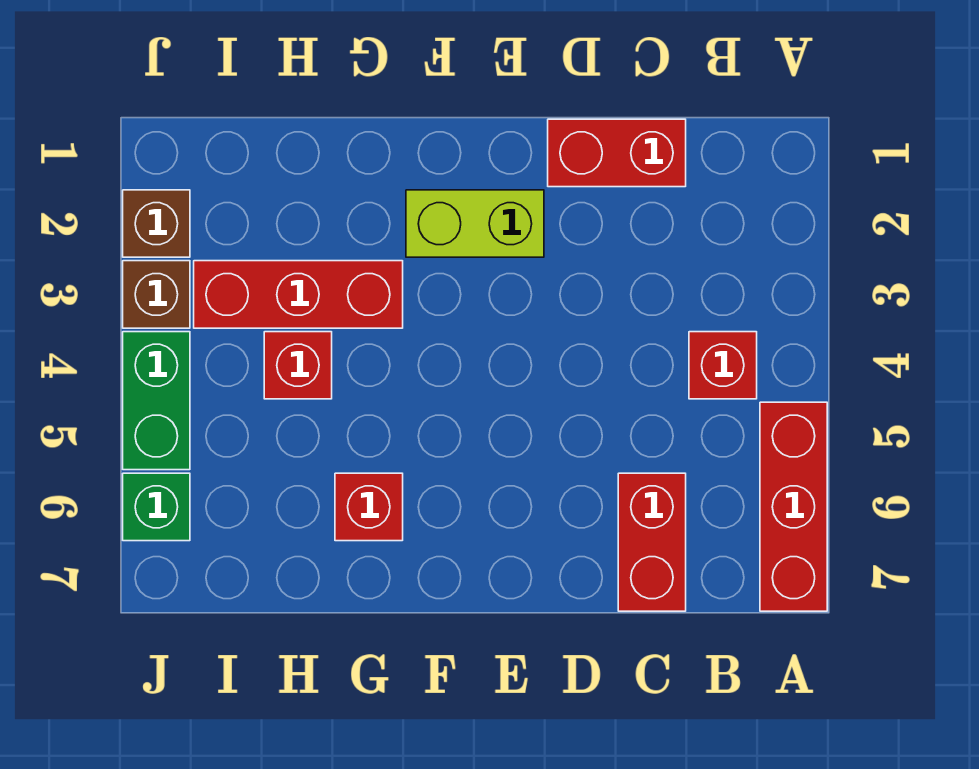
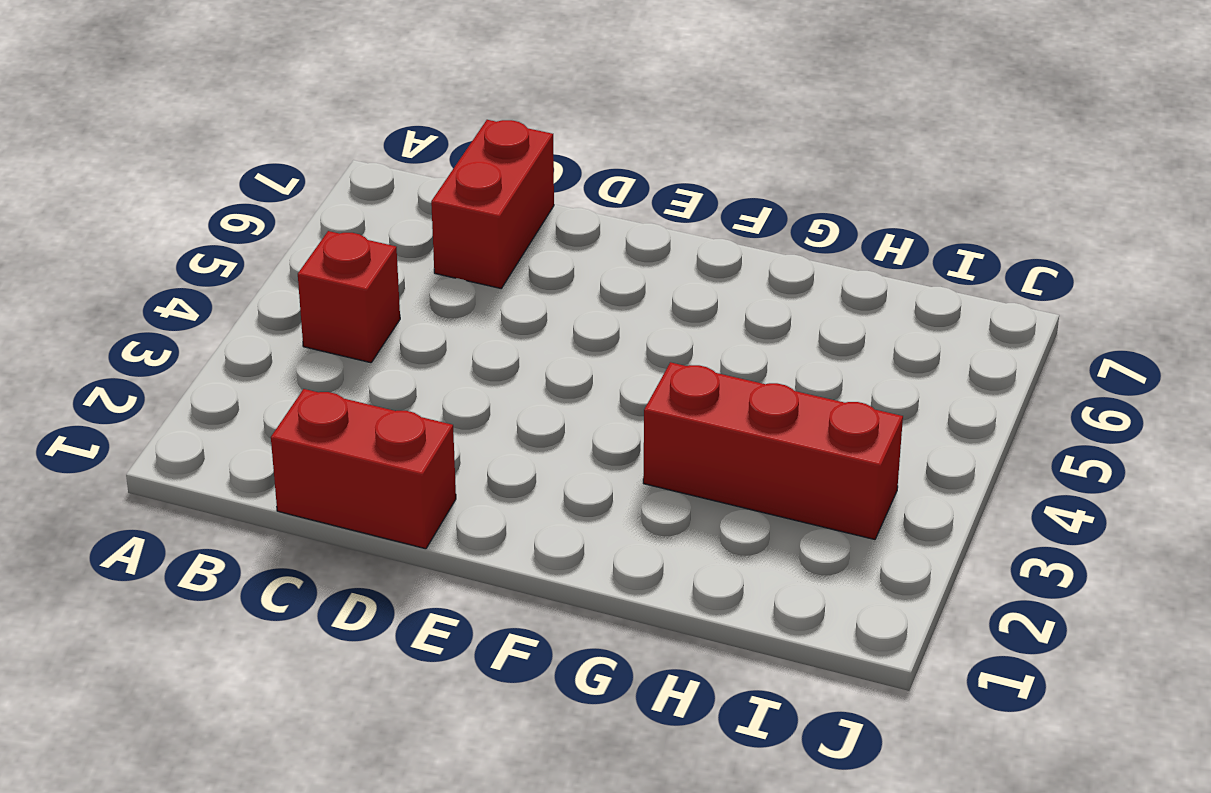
none -> red 1x3 brick [760,402,827,611]
none -> lime 1x2 brick [406,190,544,257]
none -> red 1x1 brick [335,473,403,541]

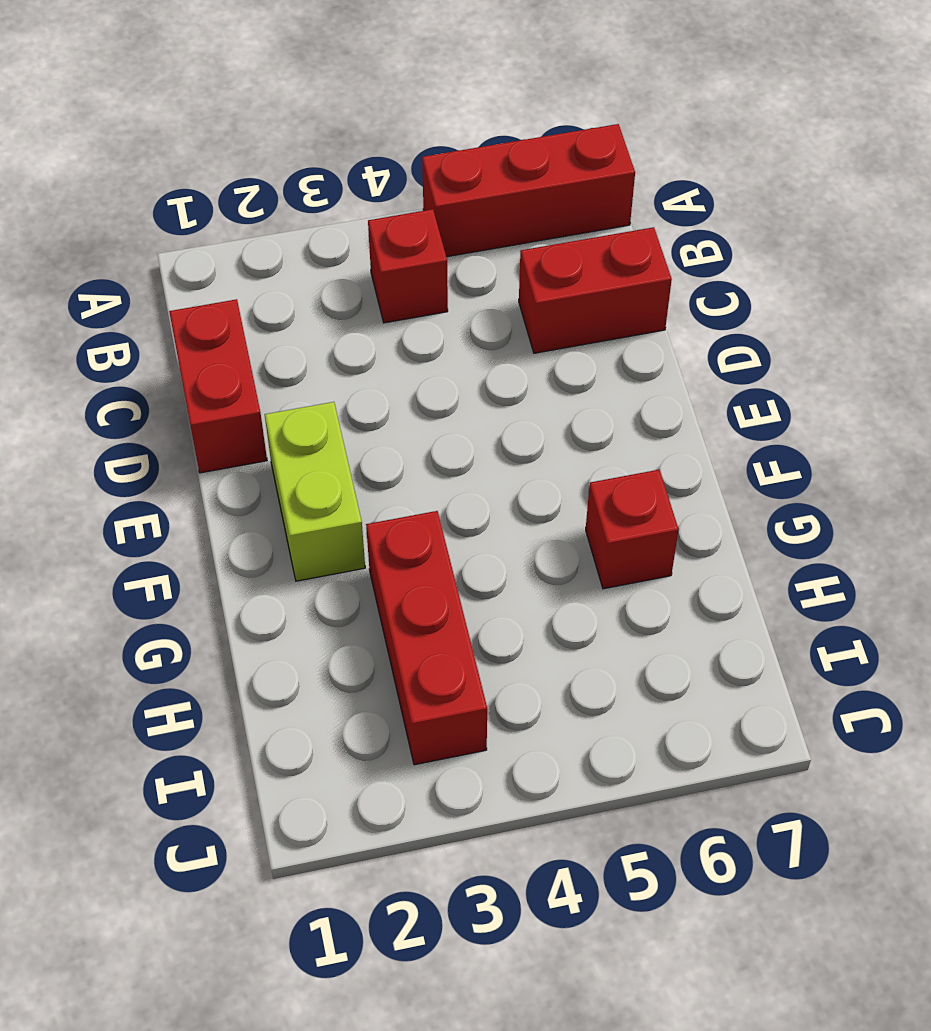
none -> red 1x1 brick [264,332,332,399]
none -> brown 1x1 brick [123,190,190,257]
none -> brown 1x1 brick [123,261,190,328]

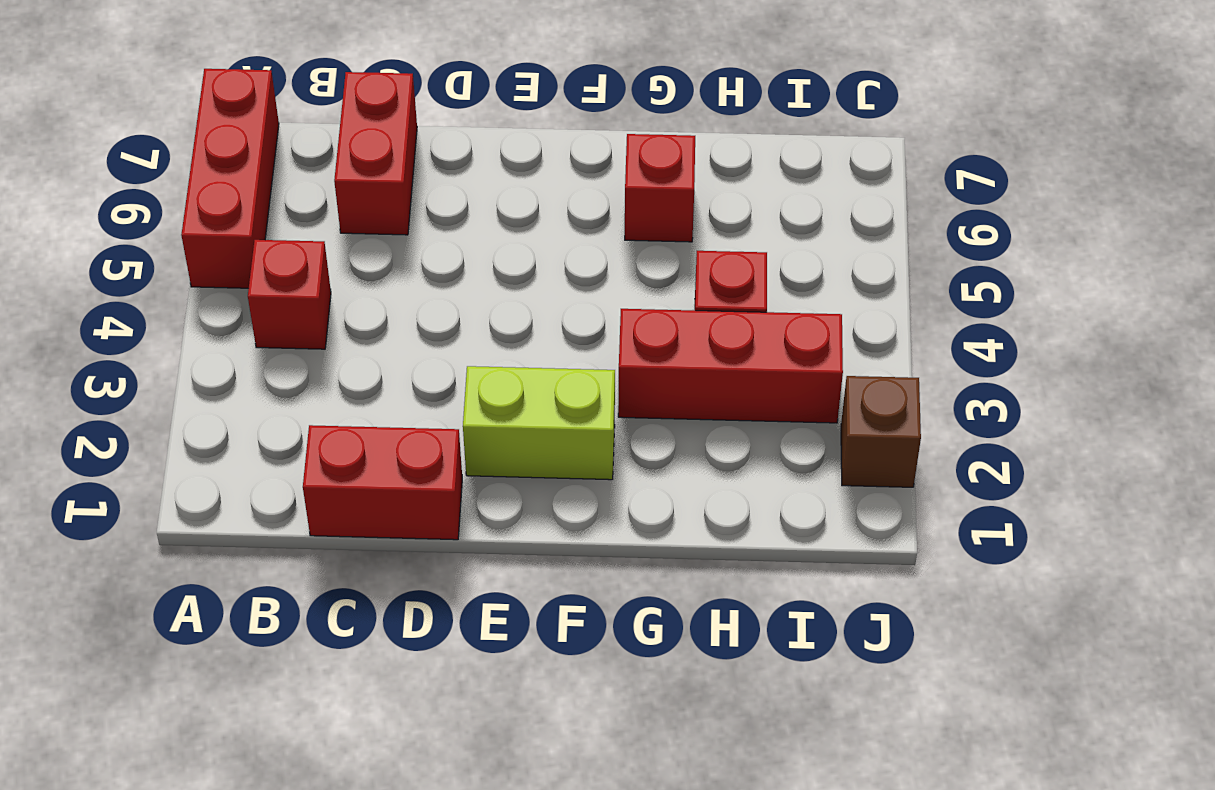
none -> brown 1x1 brick [123,261,190,328]
none -> green 1x2 brick [123,332,190,470]
none -> green 1x1 brick [123,473,190,541]

